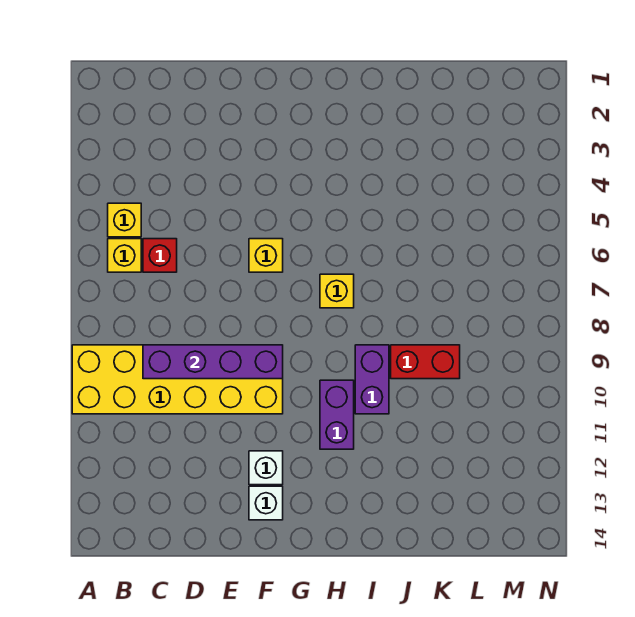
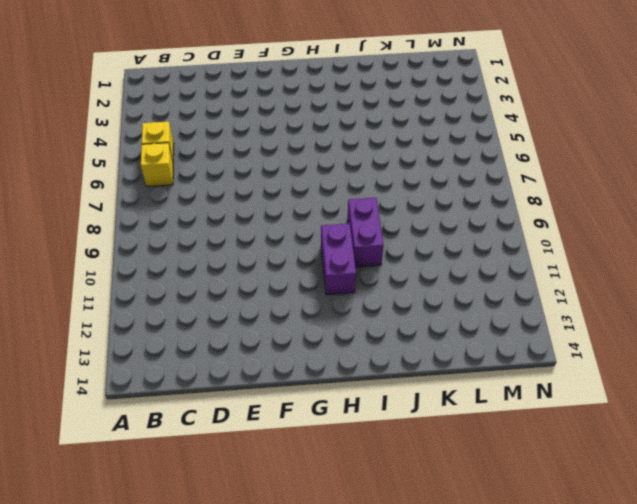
none -> yellow 2x6 brick [72,345,283,414]
none -> red 1x1 brick [143,239,177,272]
none -> yellow 1x1 brick [249,239,283,272]

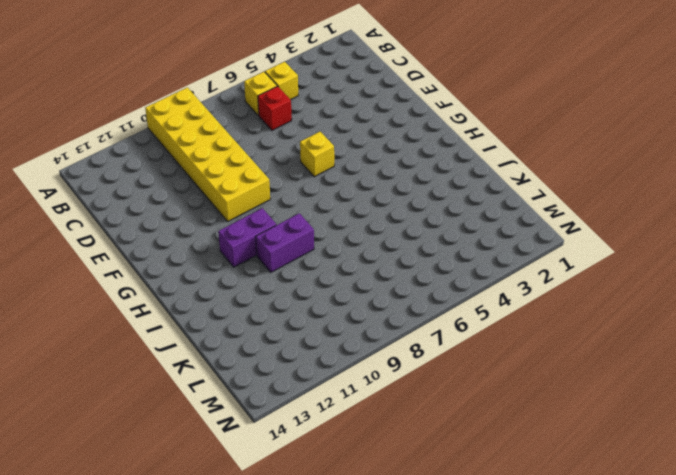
none -> white 1x1 brick [249,451,283,485]
none -> white 1x1 brick [249,486,283,520]
none -> yellow 1x1 brick [320,274,354,308]

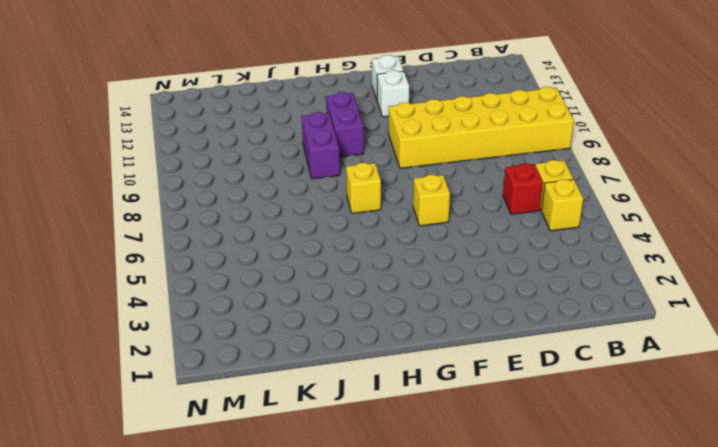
none -> red 1x2 brick [391,345,460,379]
none -> purple 1x4 brick [143,345,283,379]

